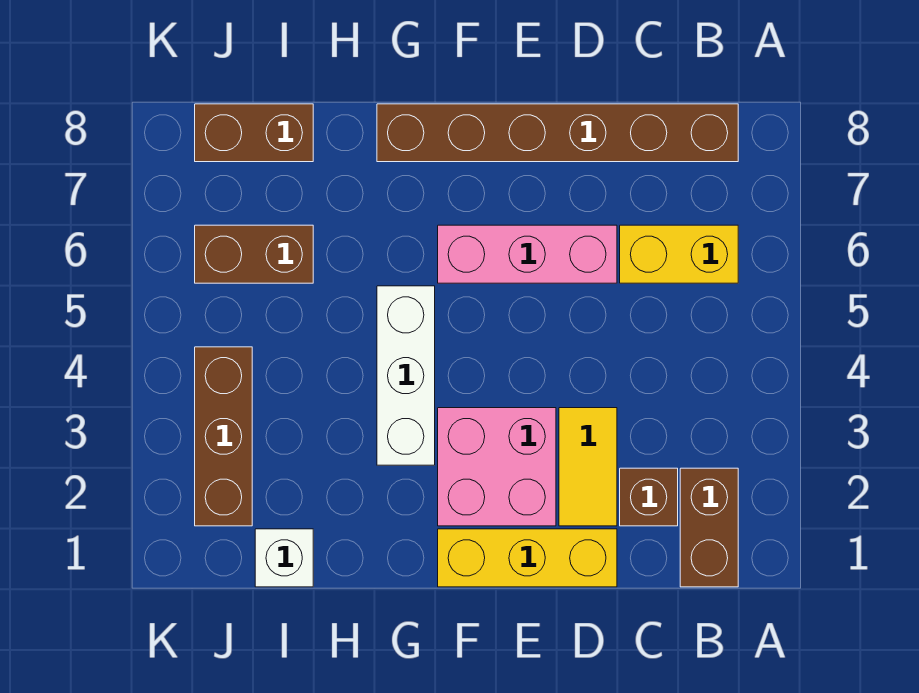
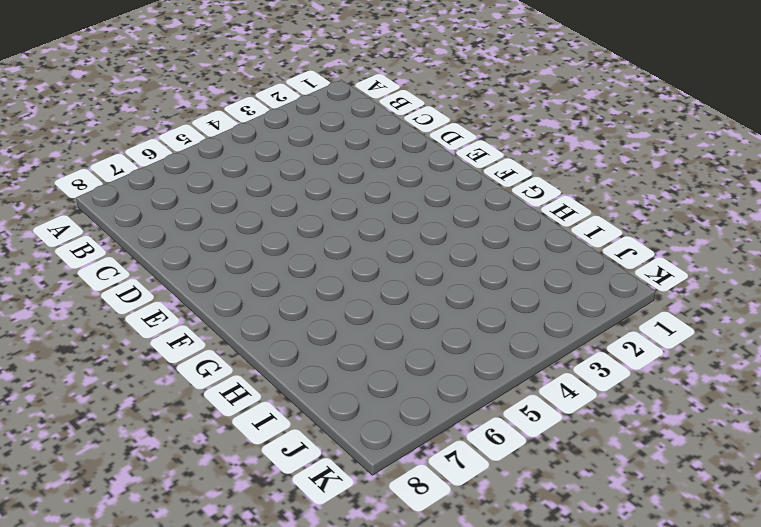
none -> brown 1x2 brick [680,468,738,587]
none -> yellow 1x2 brick [620,225,738,283]
none -> brown 1x6 brick [377,104,738,162]

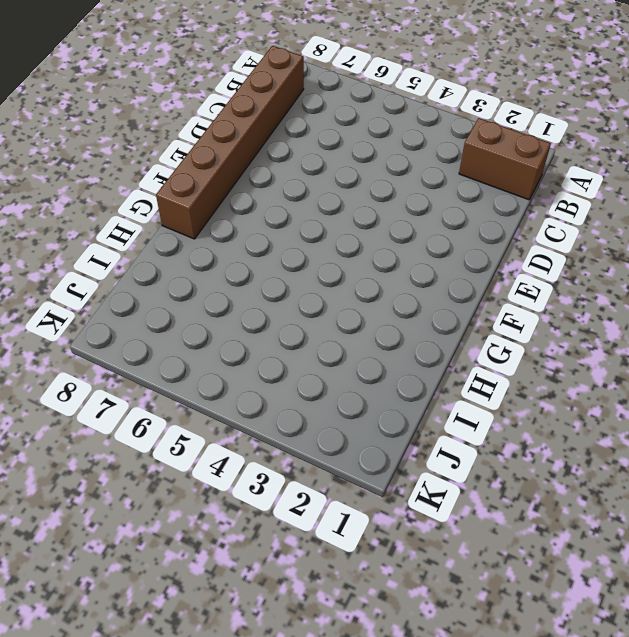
none -> yellow 1x2 brick [620,225,738,283]
none -> brown 1x1 brick [620,468,678,526]
none -> yellow 1x3 brick [438,529,617,587]

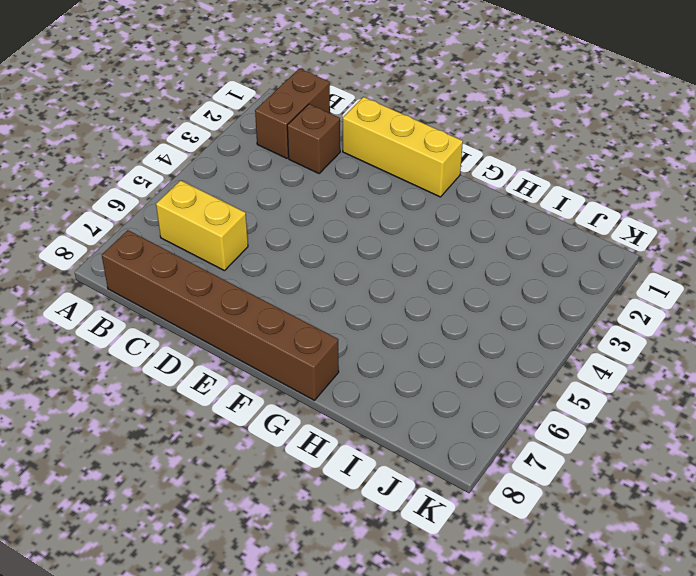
none -> yellow 1x2 tile [559,408,617,526]
none -> pink 1x3 brick [438,225,617,283]
none -> pink 2x2 brick [438,408,556,526]

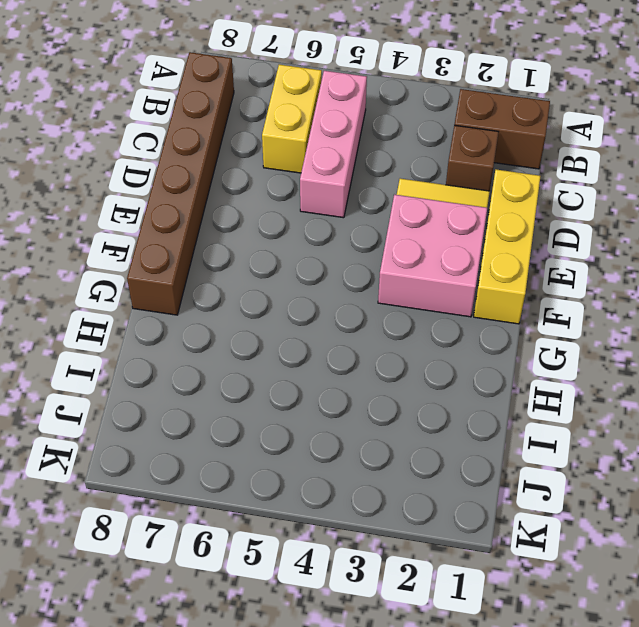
pink 1x3 brick [300,71,367,218] -> pink 1x3 brick moved to [438,225,617,283]
none -> white 1x3 brick [377,286,435,465]
none -> white 1x1 brick [255,529,313,587]
none -> brown 1x2 brick [195,225,313,283]

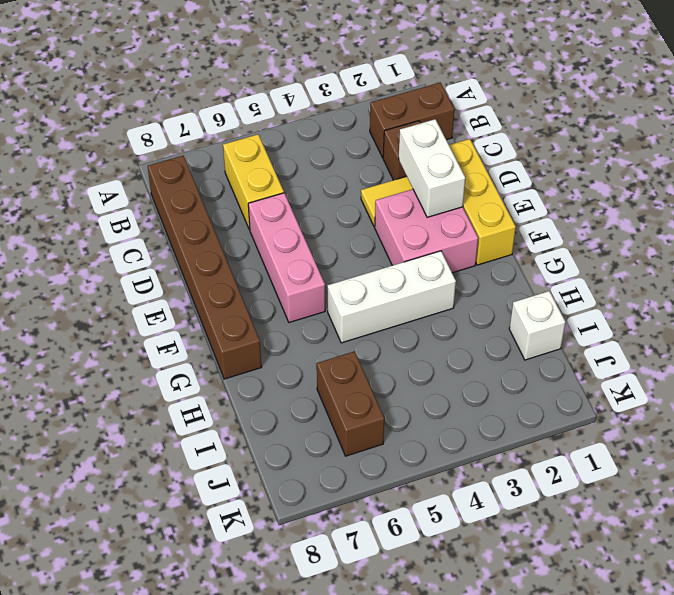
white 1x2 brick [399,119,465,217] -> none
none -> brown 1x2 brick [195,104,313,162]
none -> brown 1x3 brick [195,347,252,526]

